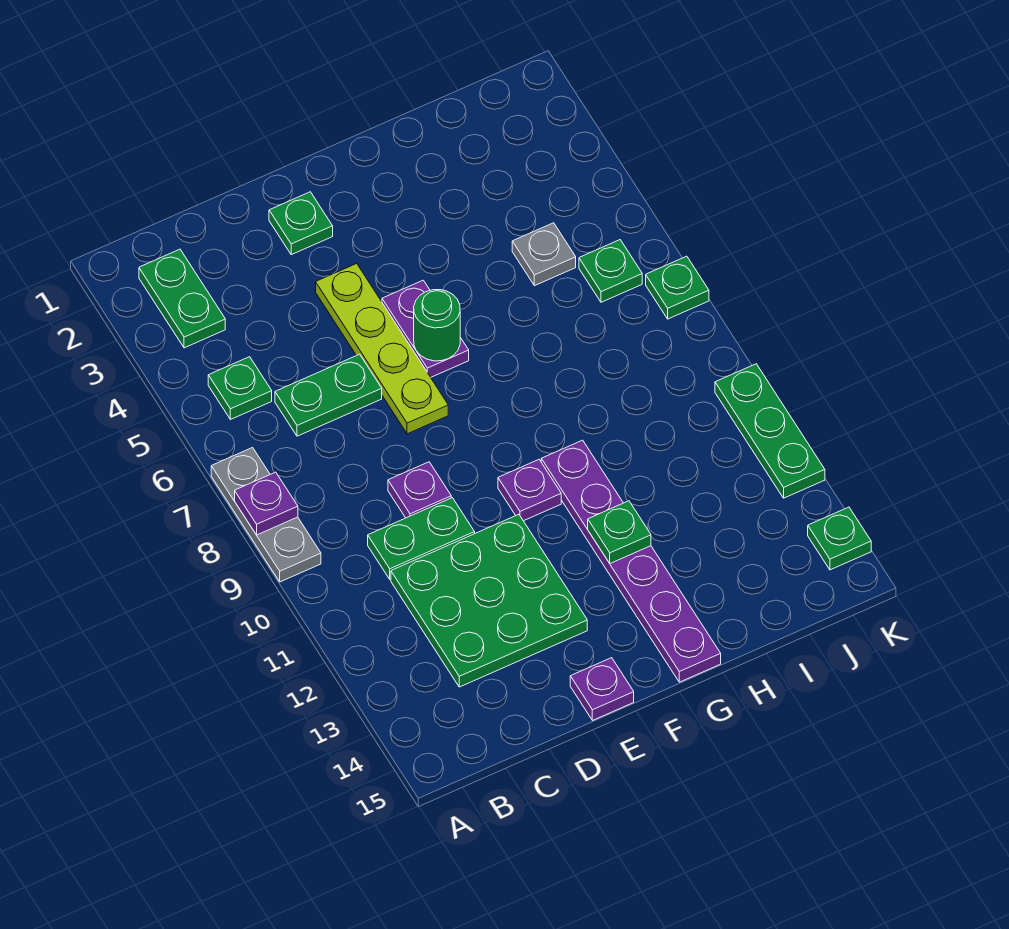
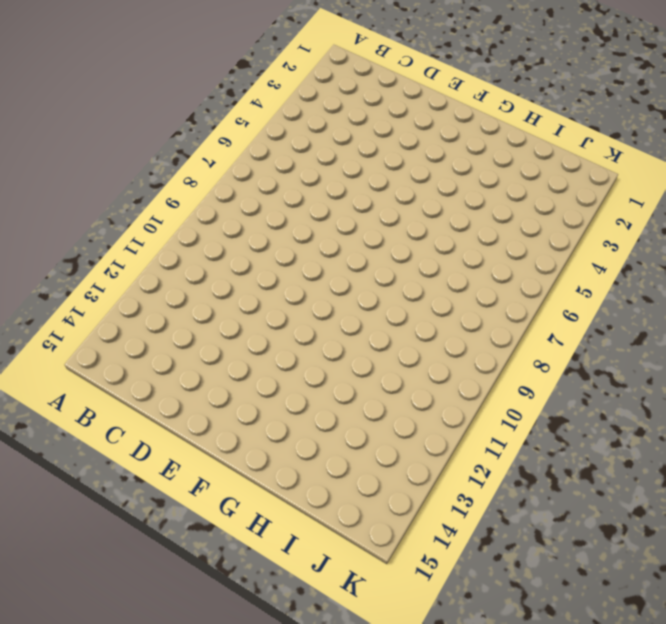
none -> grey 1x3 plate [211,448,321,582]
none -> green 1x2 plate [139,249,225,348]
none -> green 1x1 plate [208,357,272,420]

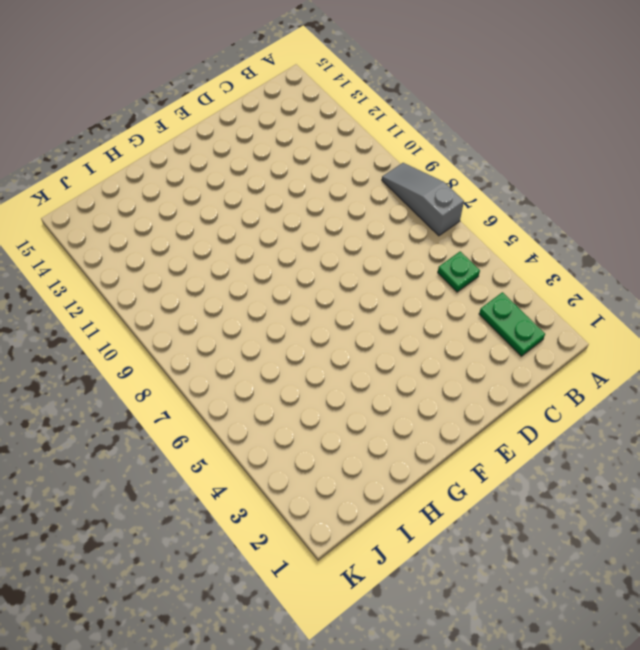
grey 1x3 slope [382,163,464,236] -> grey 1x3 plate [211,448,321,582]
none -> green 1x2 plate [275,354,382,436]
none -> green 1x2 plate [368,498,475,579]
none -> green 3x3 plate [391,514,587,687]

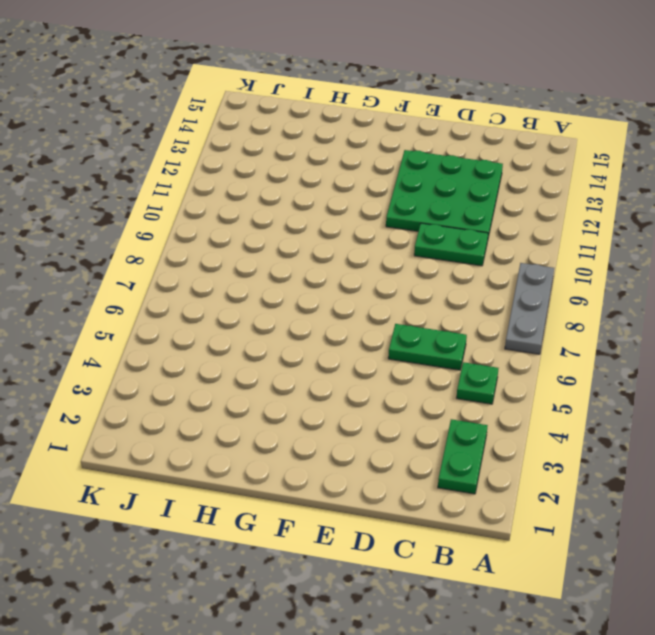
none -> purple 1x1 plate [388,462,451,518]
none -> green 1x1 plate [269,192,333,255]
none -> lime 1x4 plate [316,264,448,434]

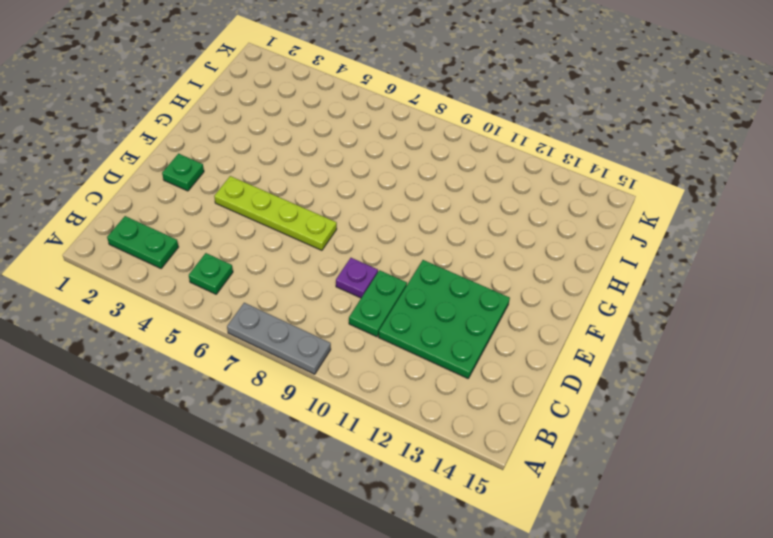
none -> green 1x2 plate [275,354,382,436]
none -> purple 1x1 plate [570,658,634,720]
none -> purple 1x2 plate [382,280,469,377]

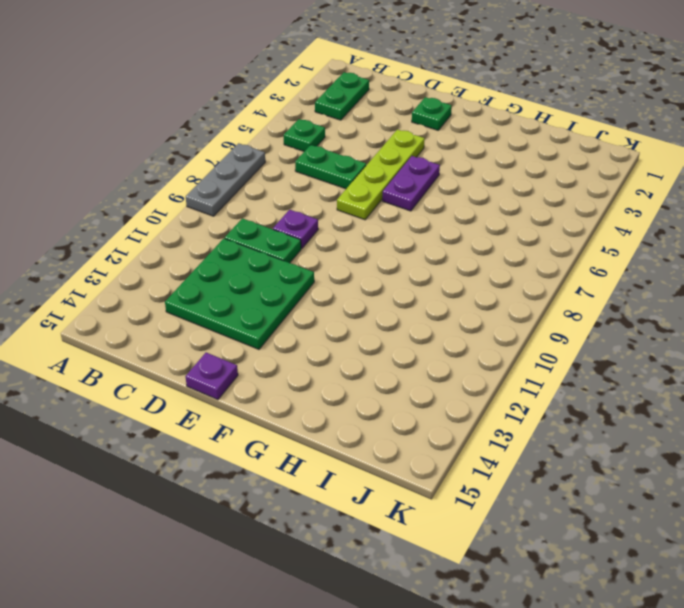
none -> purple 1x1 plate [498,460,561,521]
none -> purple 1x6 plate [541,440,721,682]
none -> grey 1x1 plate [512,223,576,286]

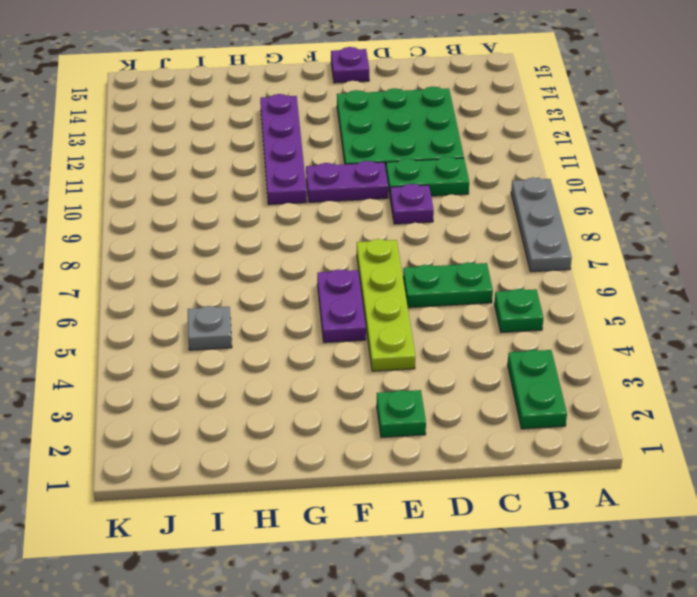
purple 1x2 plate [306,161,388,202] -> purple 1x1 plate [498,460,561,521]
purple 1x4 plate [260,94,307,205] -> purple 1x6 plate [541,440,721,682]
none -> green 1x1 plate [579,240,642,302]
none -> green 1x1 plate [646,256,709,319]
none -> green 1x3 plate [715,364,825,498]

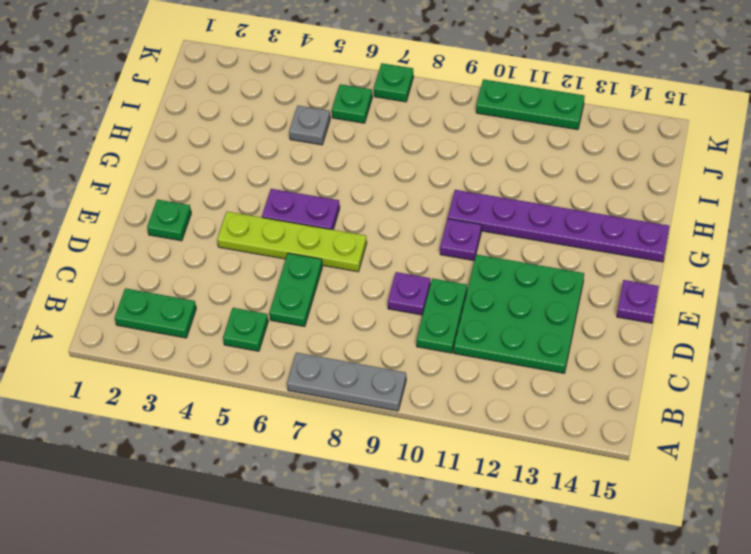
none -> green 1x1 plate [808,507,871,570]
none -> purple 1x1 plate [235,472,298,535]
none -> green 1x1 round brick [414,290,460,361]

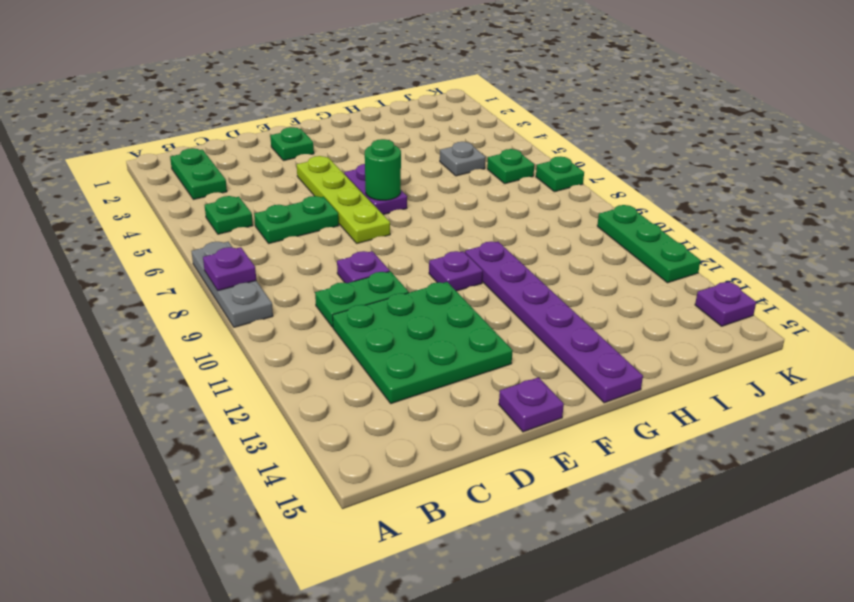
purple 1x1 plate [695,282,756,326] -> green 1x1 plate [808,507,871,570]
none -> green 1x1 plate [588,501,651,563]

